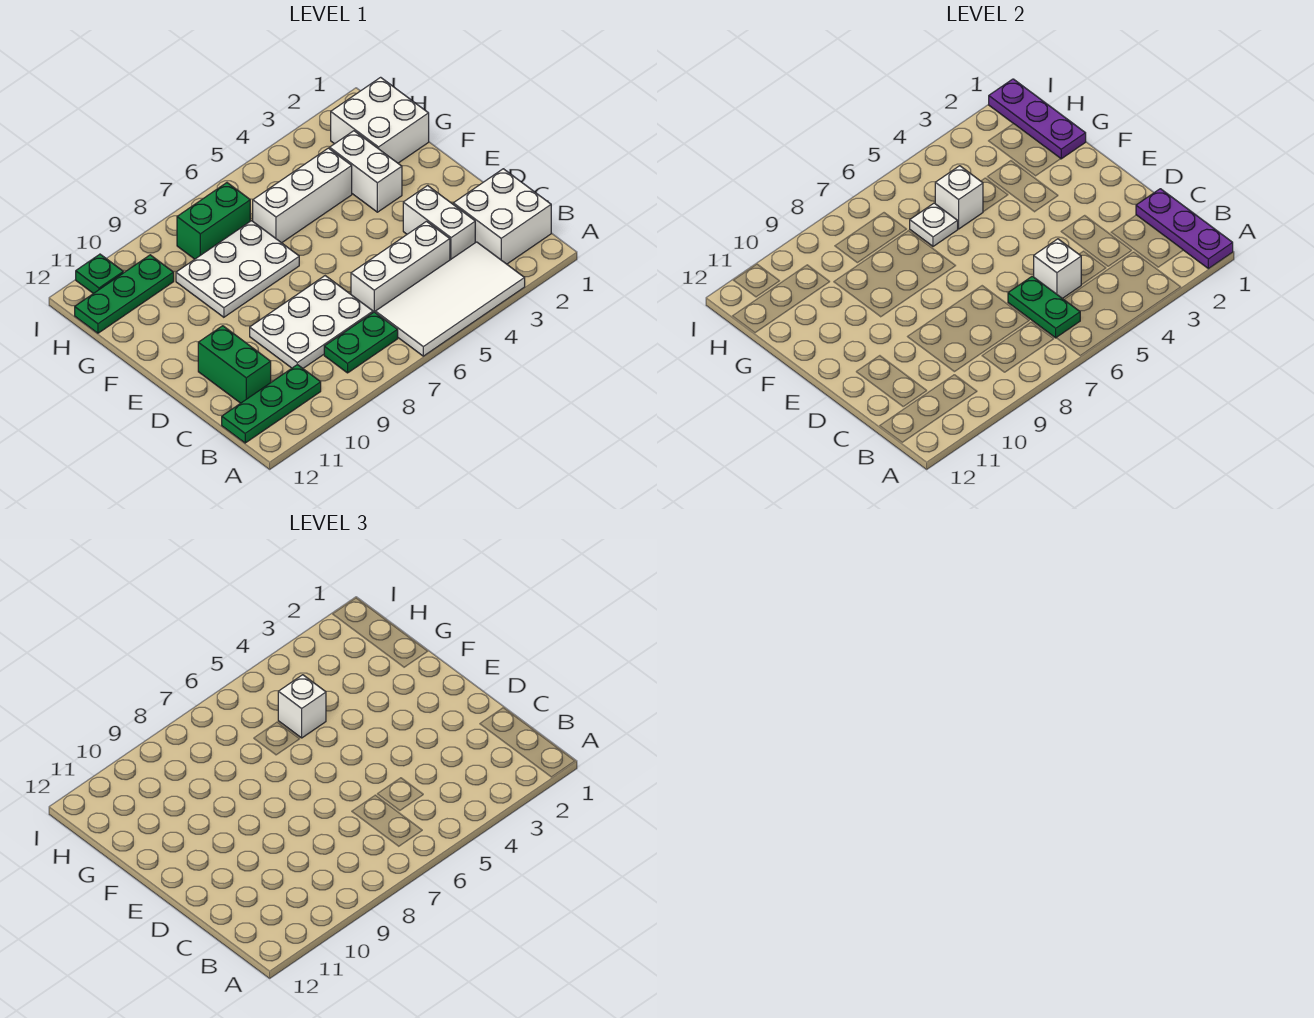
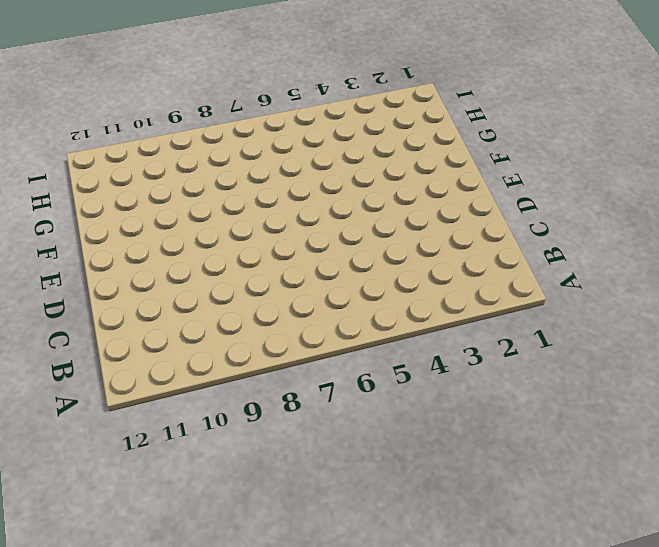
none -> white 2x4 tile [375,242,525,356]
none -> white 2x2 brick [453,169,551,264]
none -> green 1x2 plate [324,312,398,373]

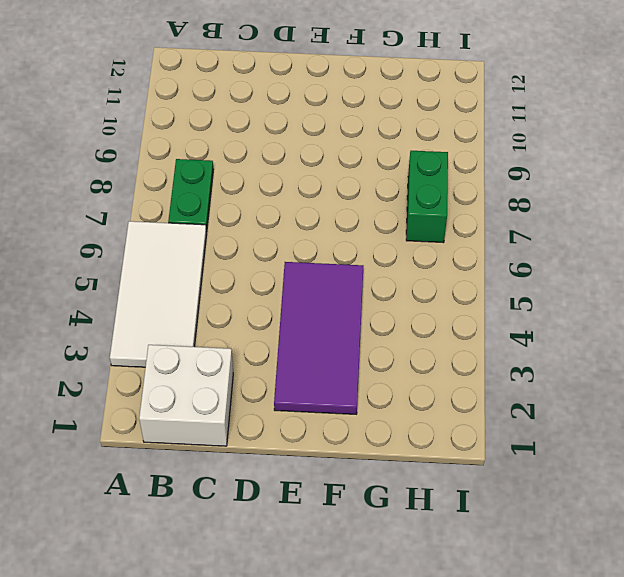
purple 2x4 tile [274,262,363,414] -> white 1x2 brick [330,131,402,212]
none -> green 1x3 plate [222,365,321,443]
none -> white 1x2 brick [403,186,475,260]
none -> white 1x3 brick [351,221,450,312]

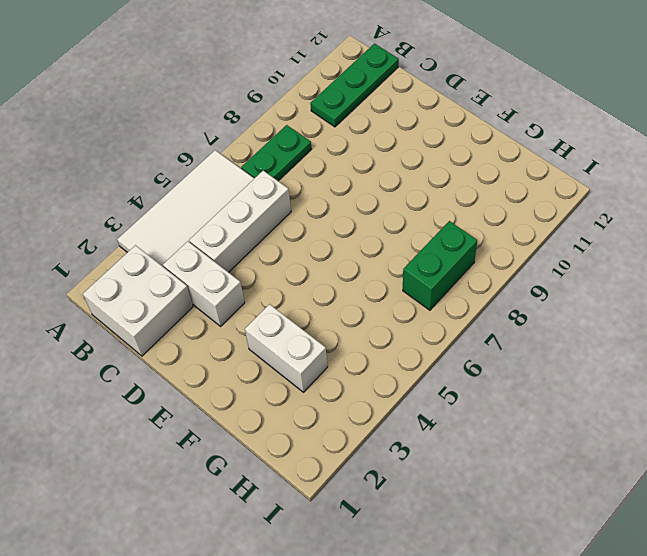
none -> white 2x3 plate [250,276,373,368]
none -> green 1x2 brick [198,326,271,403]
none -> white 2x3 plate [176,221,299,317]

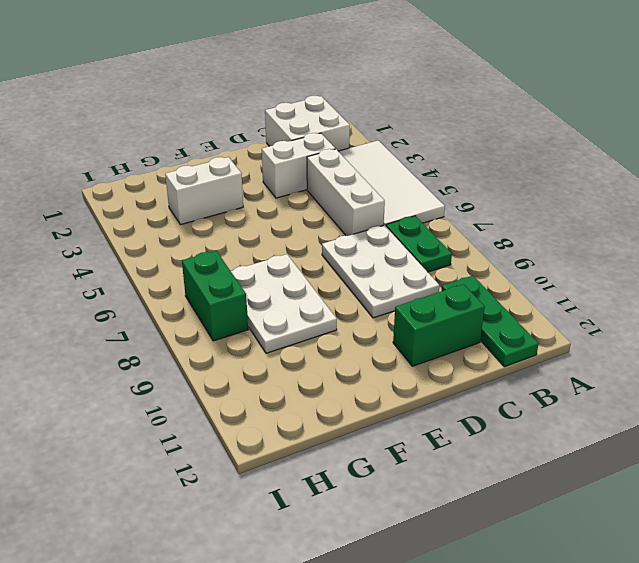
none -> white 2x2 brick [331,77,429,163]
none -> white 1x3 brick [253,148,352,243]
none -> green 1x3 plate [75,255,174,333]

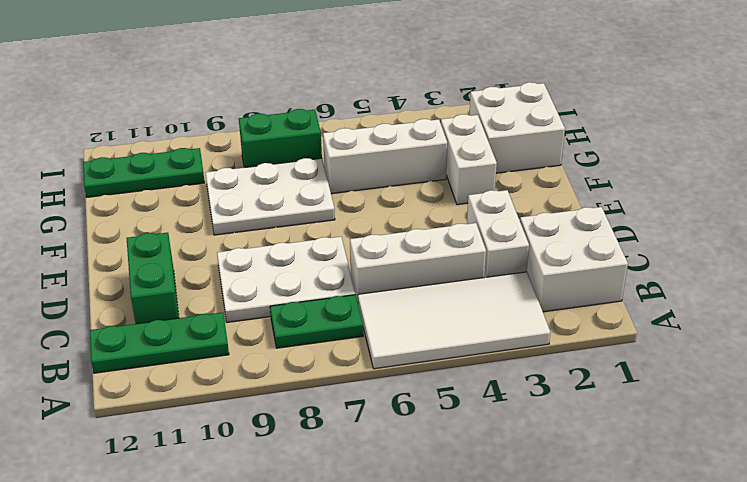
none -> green 1x1 plate [76,254,123,294]
none -> purple 1x3 plate [1136,189,1233,269]
none -> green 1x2 plate [1008,276,1080,338]

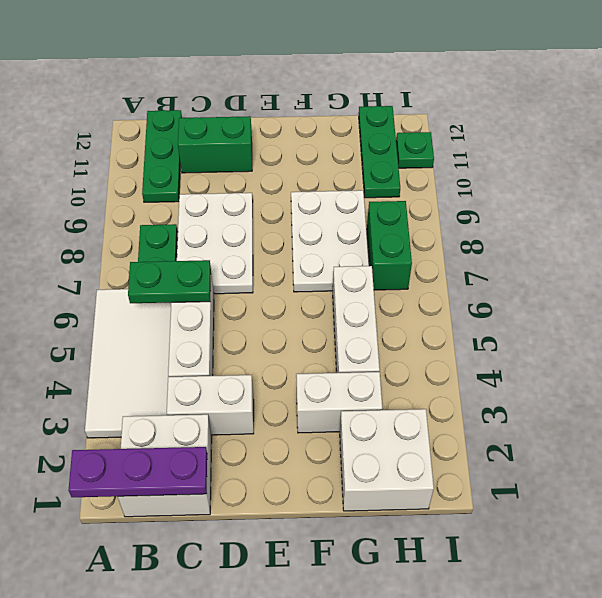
none -> white 1x1 brick [1034,239,1081,298]
none -> purple 1x3 plate [989,79,1086,159]
none -> white 1x1 brick [935,166,983,229]

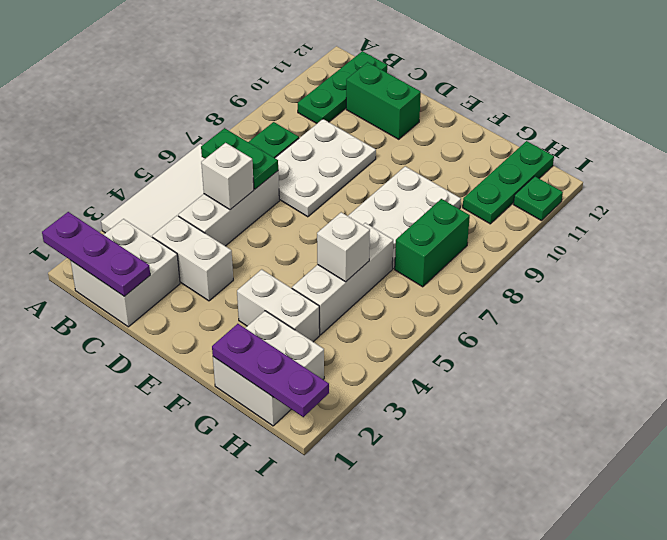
none -> white 1x1 plate [910,203,958,246]
none -> white 1x1 brick [278,675,326,738]

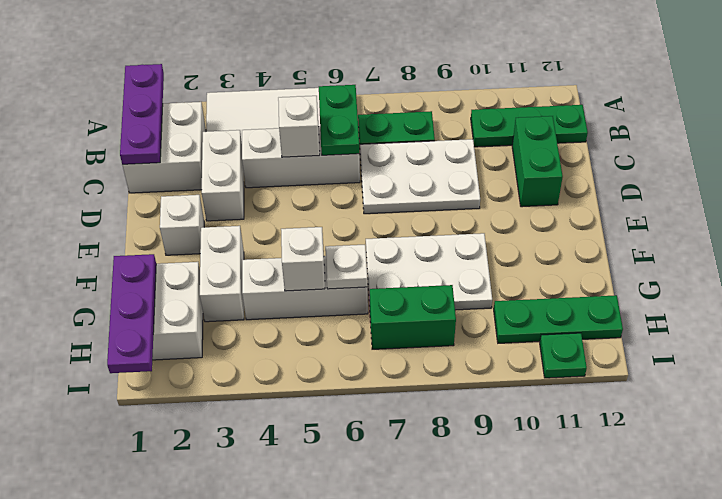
white 1x1 brick [160,195,204,255] -> white 1x1 brick moved to [278,675,326,738]

